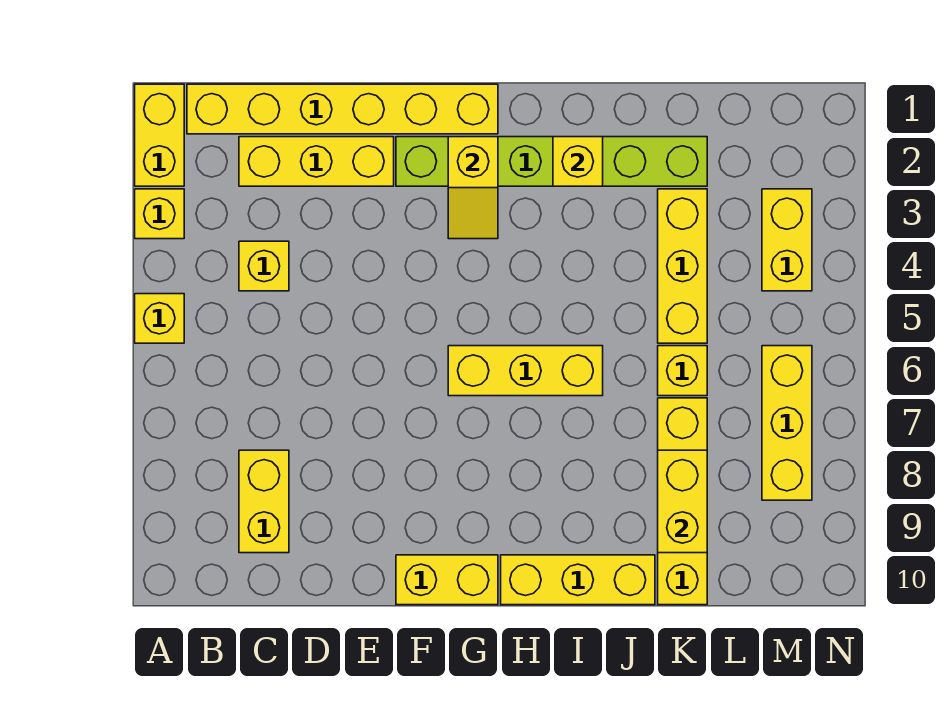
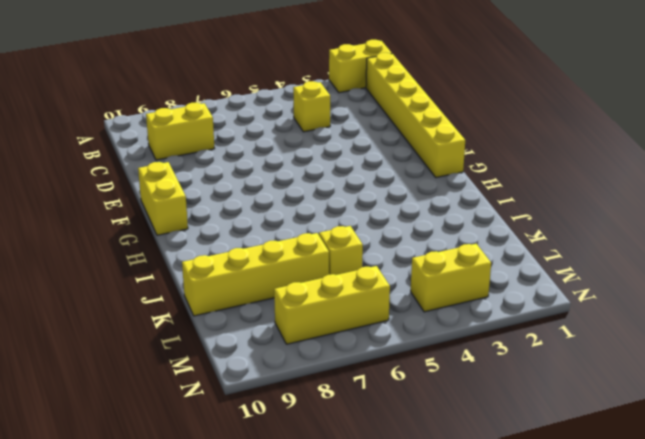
none -> yellow 1x1 brick [135,189,184,239]
none -> yellow 1x1 brick [135,294,184,343]
none -> yellow 1x3 brick [239,137,394,186]

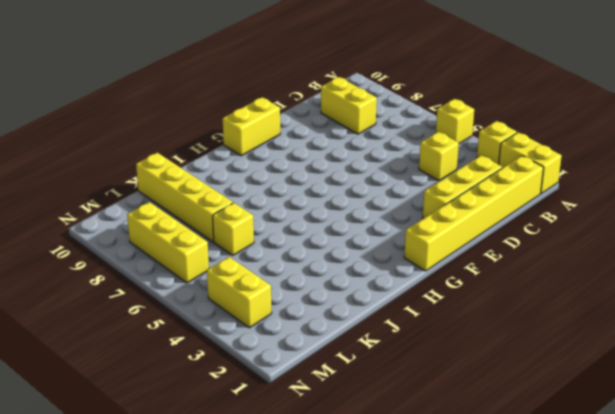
none -> lime 1x6 brick [396,137,707,186]
none -> yellow 1x3 brick [448,346,603,396]
none -> yellow 1x3 brick [501,555,655,605]

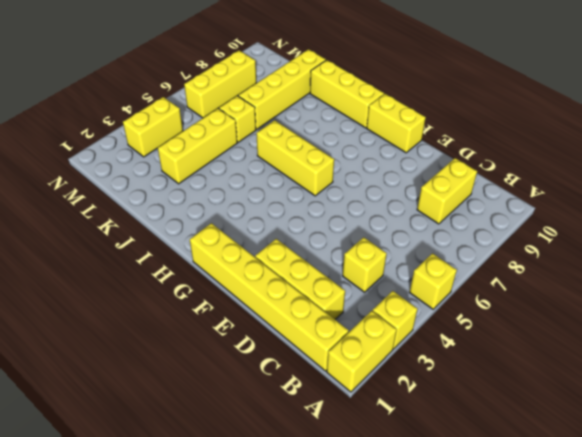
none -> lime 1x6 brick [396,137,707,186]
none -> yellow 1x2 slope [448,137,498,239]
none -> yellow 1x1 brick [553,137,603,186]

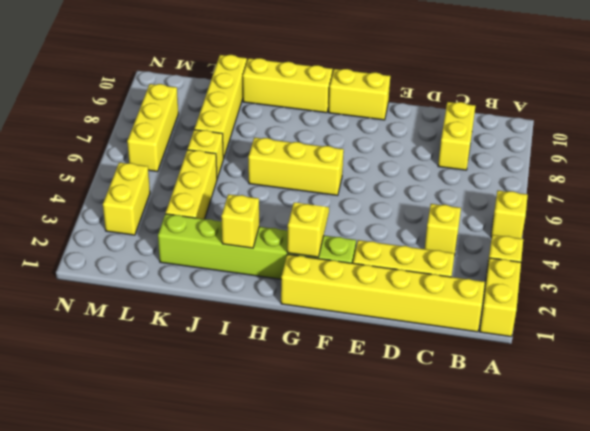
none -> yellow 1x2 brick [658,450,707,553]

